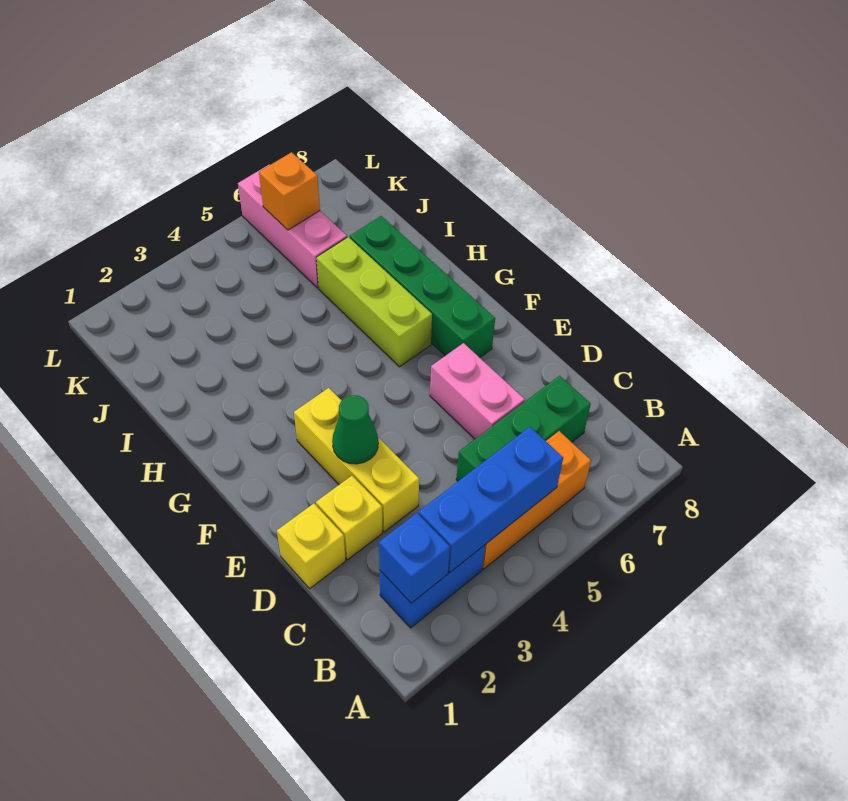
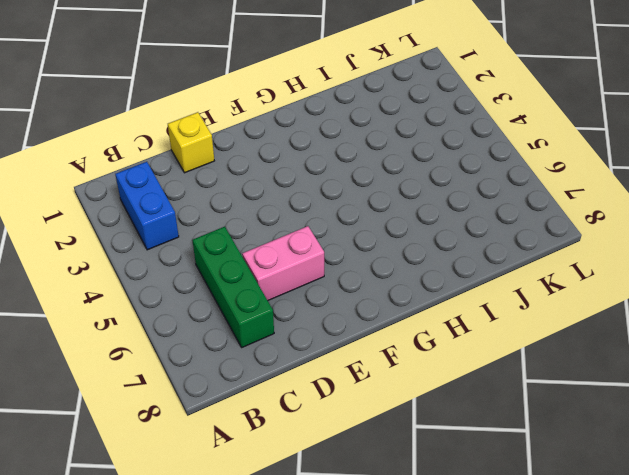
none -> orange 1x3 brick [482,431,591,569]
none -> yellow 1x1 brick [316,476,382,560]
none -> yellow 1x3 brick [294,388,419,532]

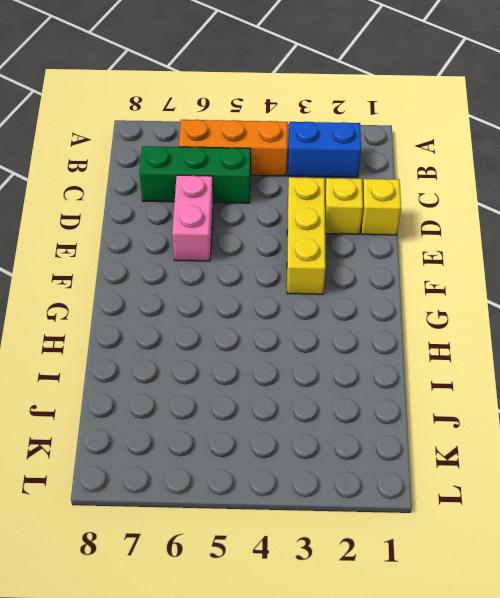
none -> green 1x4 brick [350,216,495,358]
none -> lime 1x3 brick [316,237,432,367]
none -> pink 1x3 brick [238,165,347,288]

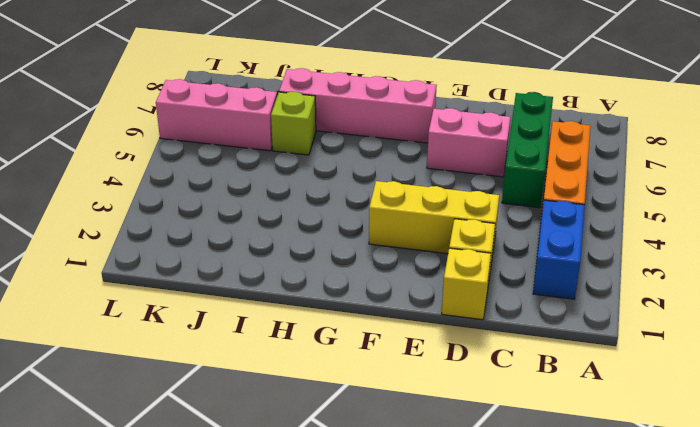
pink 1x4 brick [279,68,437,143] -> green 1x4 brick [350,216,495,358]
lime 1x1 brick [271,92,316,155] -> lime 1x3 brick [316,237,432,367]
none -> blue 1x1 brick [379,513,450,603]
none -> blue 1x3 brick [419,427,563,572]
none -> green 1x1 cone [332,395,378,464]

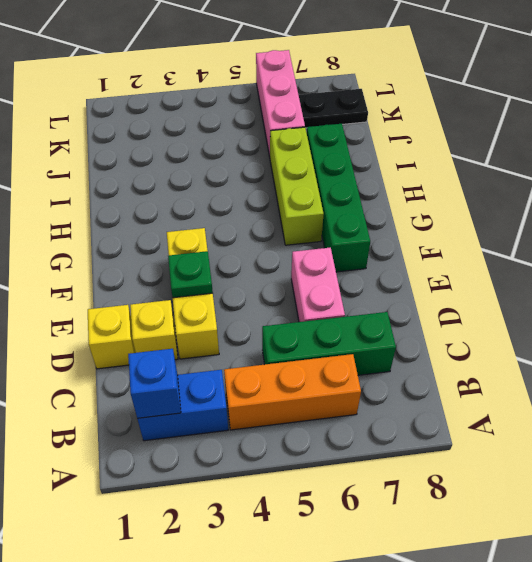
green 1x1 plate [168,251,213,298] -> green 1x1 cone [332,395,378,464]
black 1x2 plate [299,89,368,128] -> none
none -> blue 1x3 brick [419,427,563,572]
none -> orange 1x1 brick [259,152,320,230]

